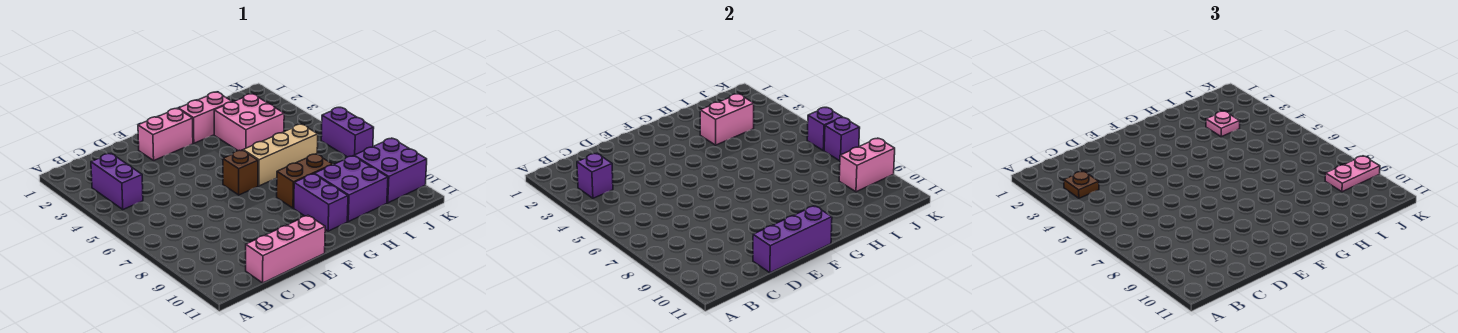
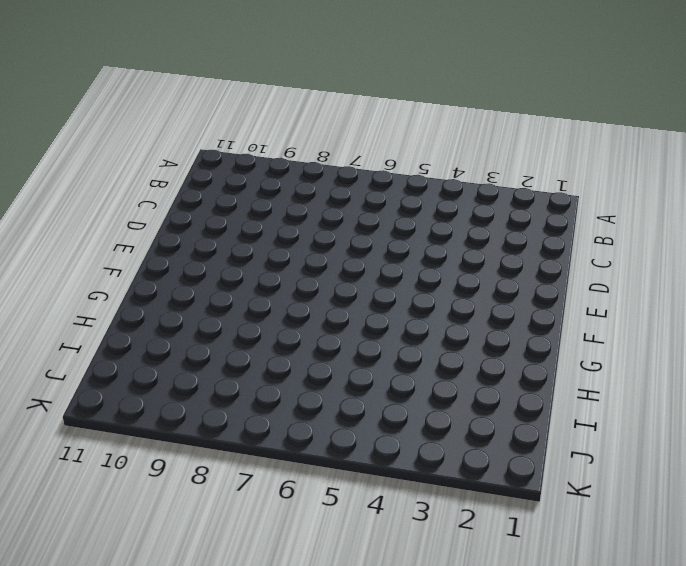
none -> purple 1x2 brick [91,153,143,210]
none -> pink 1x3 brick [246,215,325,283]
none -> pink 1x2 brick [138,109,193,160]

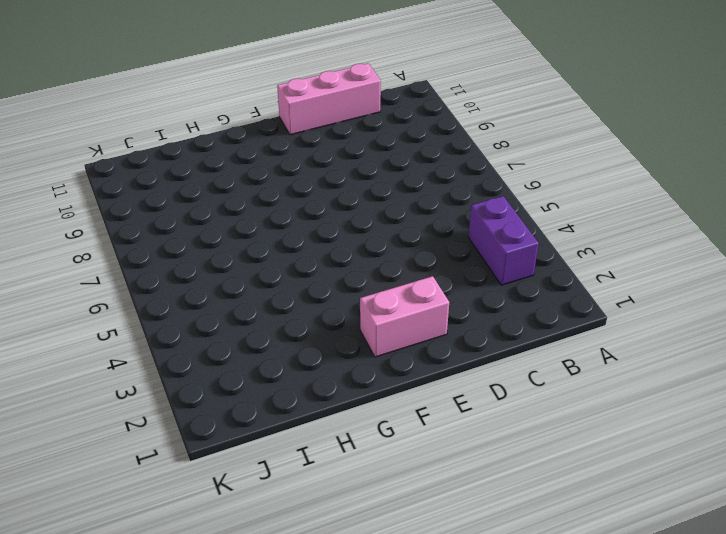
none -> brown 1x1 brick [223,150,258,195]
none -> pink 1x2 brick [178,92,232,143]
none -> tan 1x3 brick [243,124,318,186]

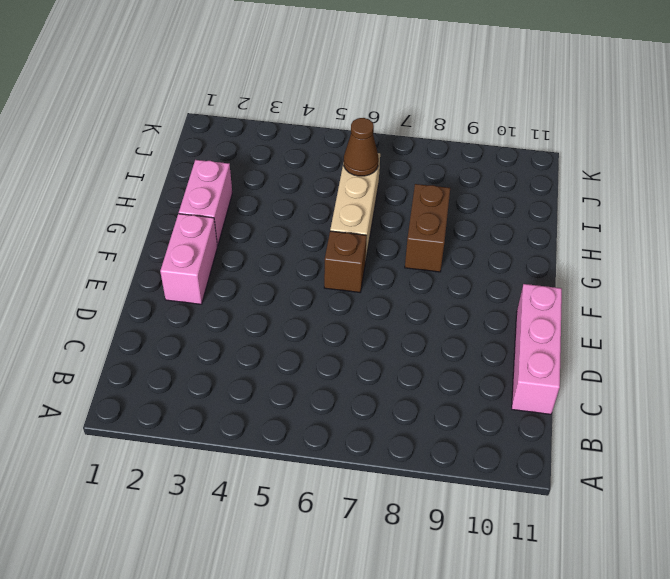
brown 1x1 cone [344,118,379,176] -> none
none -> purple 1x2 brick [91,153,143,210]
none -> purple 1x2 brick [294,174,348,231]
none -> pink 2x2 brick [214,94,284,151]

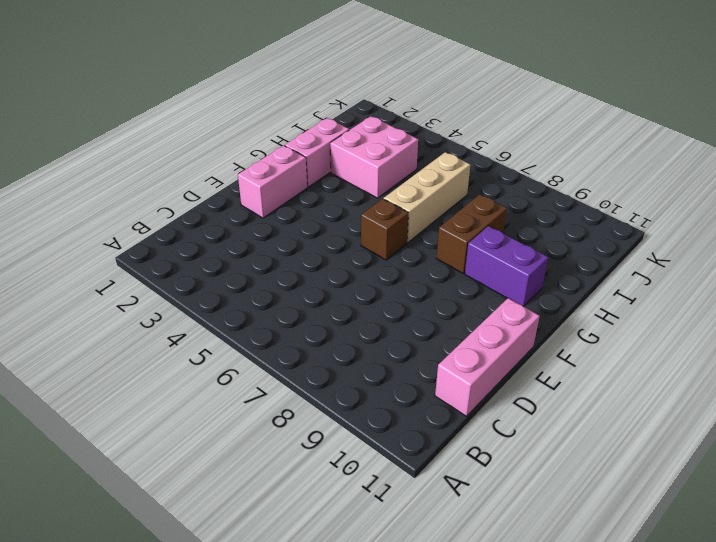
none -> purple 1x2 brick [91,153,143,210]
none -> purple 2x2 brick [314,156,388,222]
none -> purple 2x2 brick [354,138,427,203]

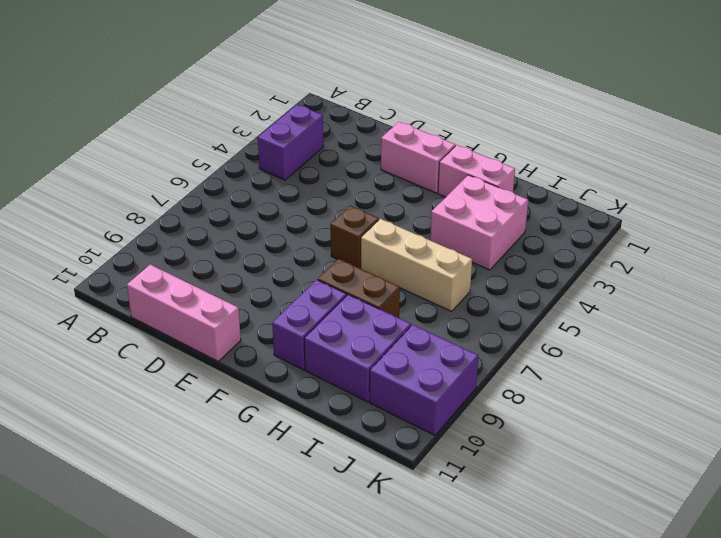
none -> purple 1x2 brick [321,107,374,157]
none -> purple 1x1 brick [577,153,613,198]
none -> purple 1x3 brick [753,206,832,273]

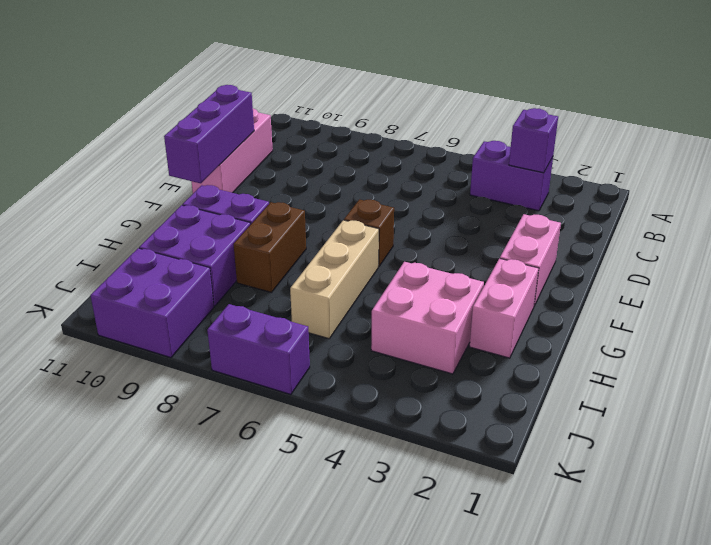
none -> pink 1x2 brick [700,94,754,145]
none -> pink 1x2 brick [839,138,895,192]
none -> purple 1x1 brick [807,107,842,151]

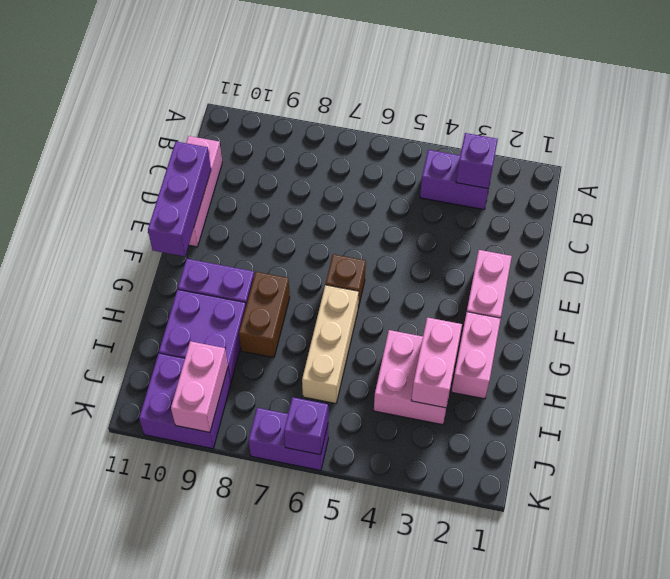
none -> purple 1x1 brick [824,118,860,161]
none -> brown 1x1 plate [1064,171,1099,198]
none -> pink 1x1 plate [1206,111,1240,137]

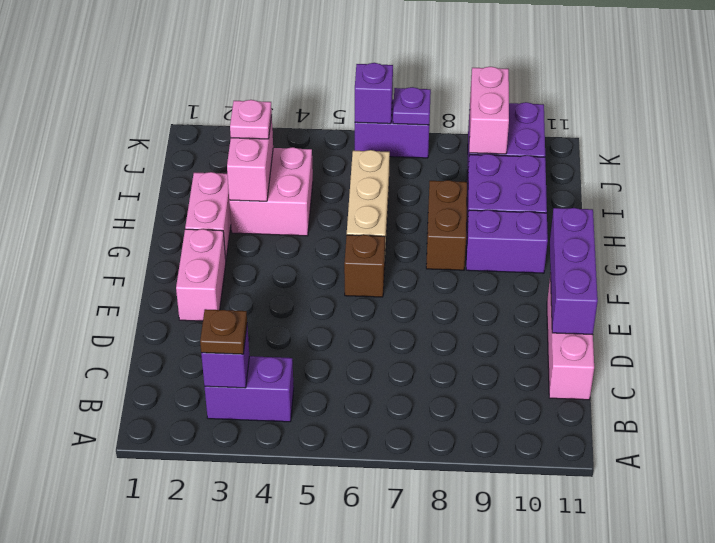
purple 1x1 plate [393,87,431,125] -> purple 1x1 brick [824,118,860,161]
none -> pink 1x2 plate [1325,156,1380,192]

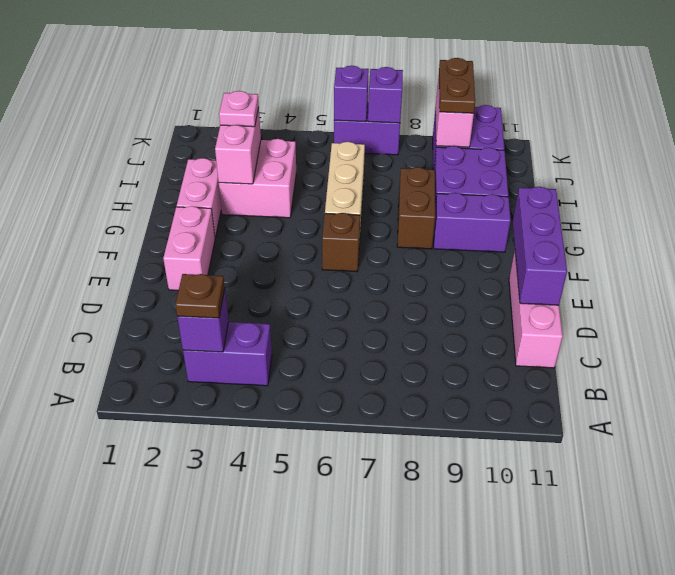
brown 1x2 plate [439,58,475,113] -> pink 1x2 plate [1325,156,1380,192]

